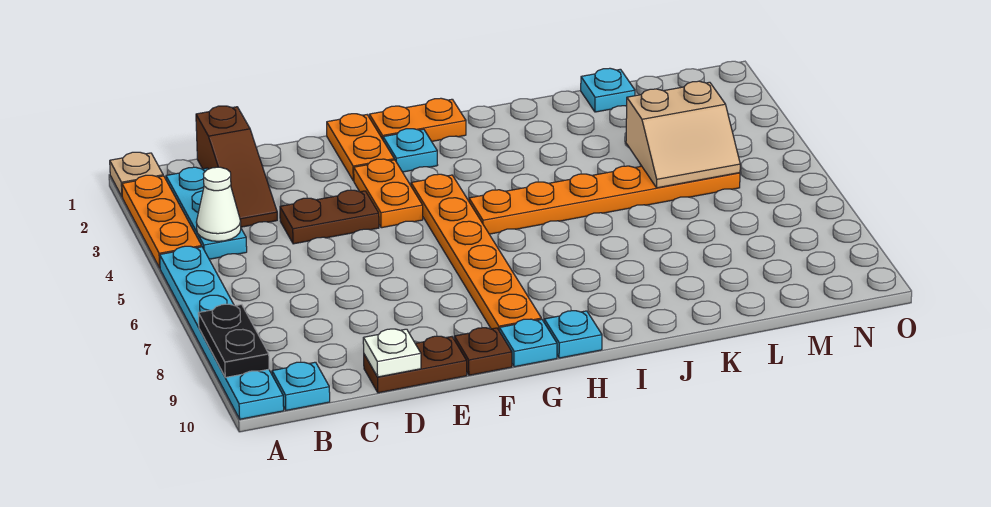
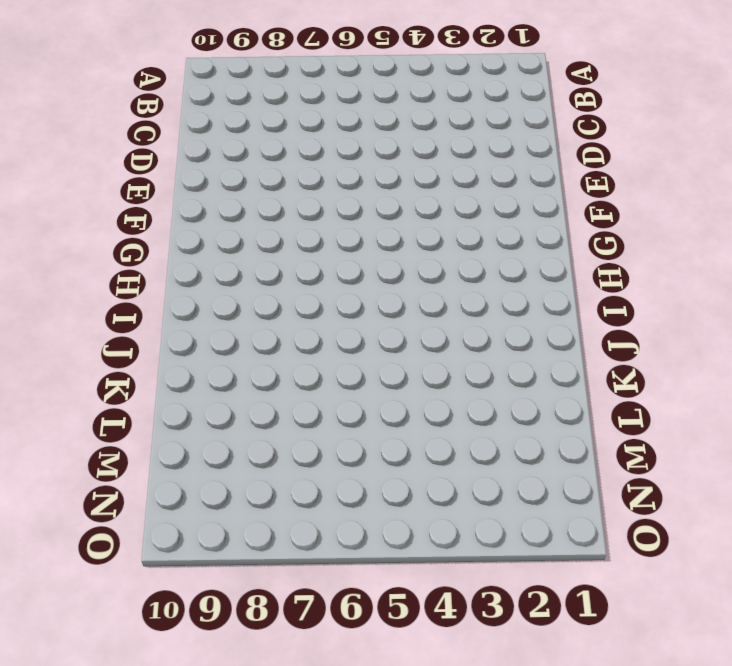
none -> tan 1x1 plate [110,152,163,196]
none -> orange 1x3 plate [122,175,202,268]
none -> cyan 1x6 plate [160,246,284,419]

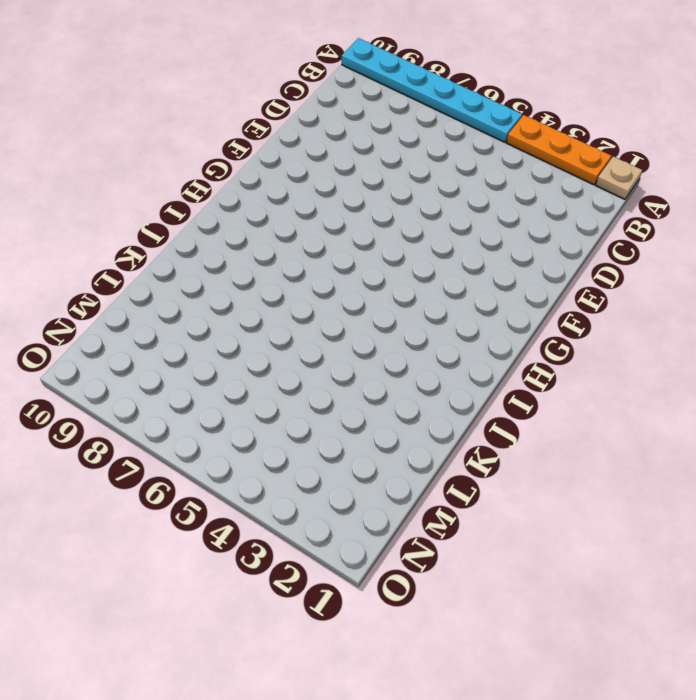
none -> cyan 1x3 plate [166,167,247,259]
none -> cyan 1x1 plate [272,362,330,410]
none -> brown 1x3 slope [196,106,277,227]

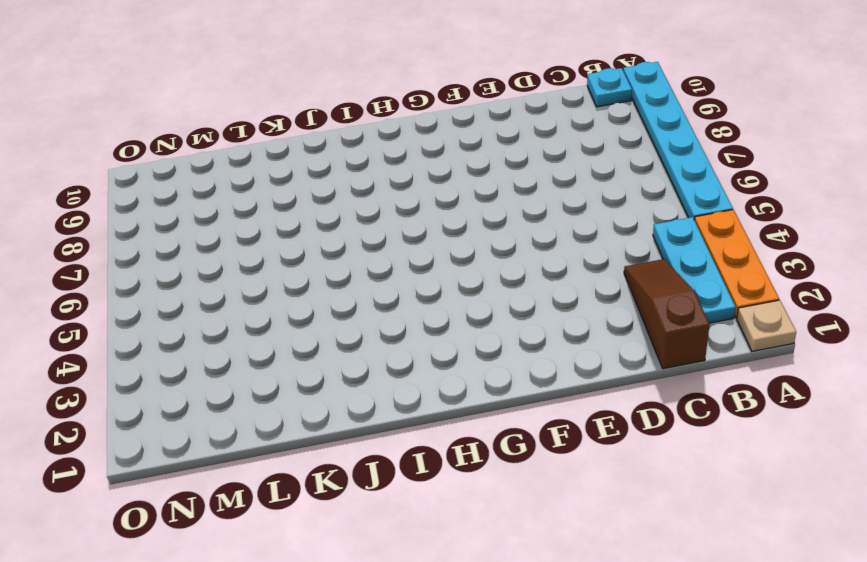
none -> brown 1x2 plate [280,190,379,244]
none -> brown 1x2 plate [364,336,467,393]
none -> orange 1x2 plate [327,114,394,181]

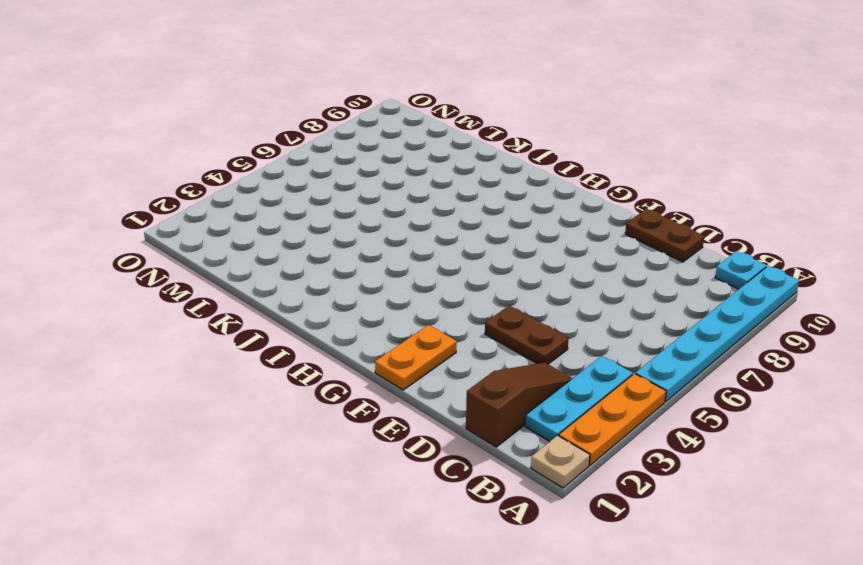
none -> orange 1x2 plate [354,159,423,228]
none -> brown 1x1 plate [454,328,512,375]
none -> orange 1x2 plate [369,98,466,141]

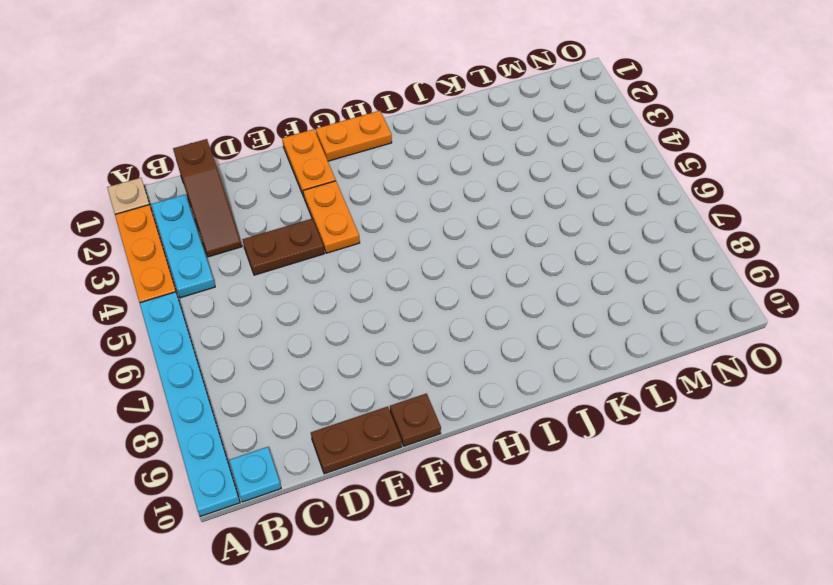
none -> cyan 1x1 plate [383,129,437,172]
none -> orange 1x6 plate [411,174,541,330]
none -> cyan 1x1 plate [499,319,557,367]

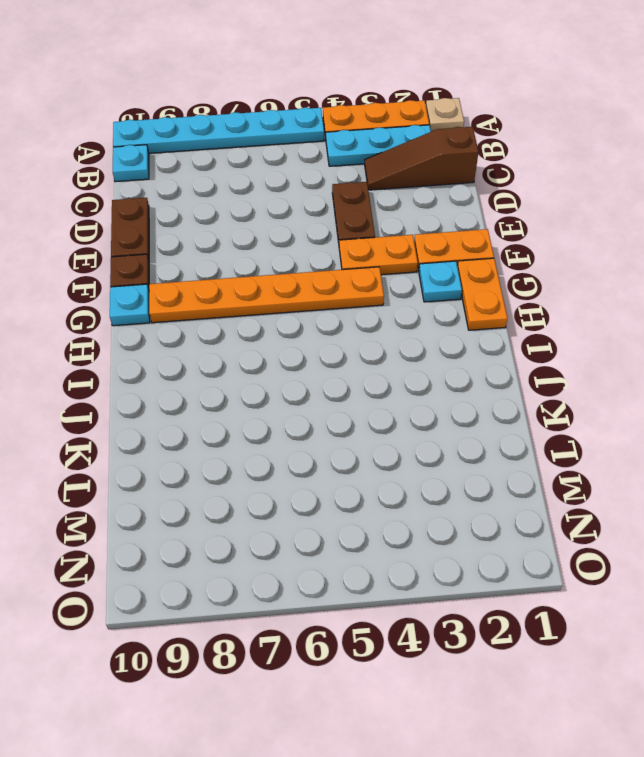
none -> orange 1x6 plate [469,166,740,234]
none -> cyan 1x1 plate [544,311,602,358]
none -> cyan 1x1 plate [581,68,635,112]

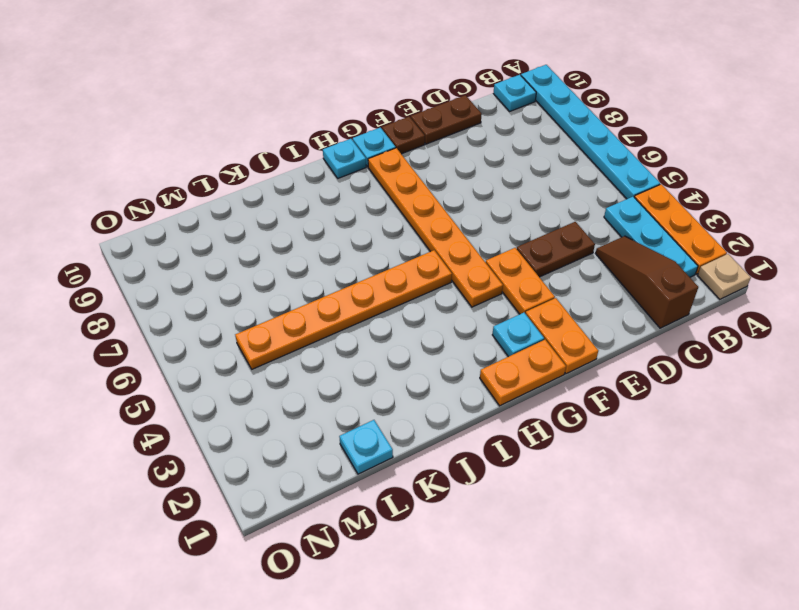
none -> black 1x2 plate [198,304,269,377]
none -> white 1x1 cone [196,167,241,241]
none -> white 1x1 plate [363,329,421,377]

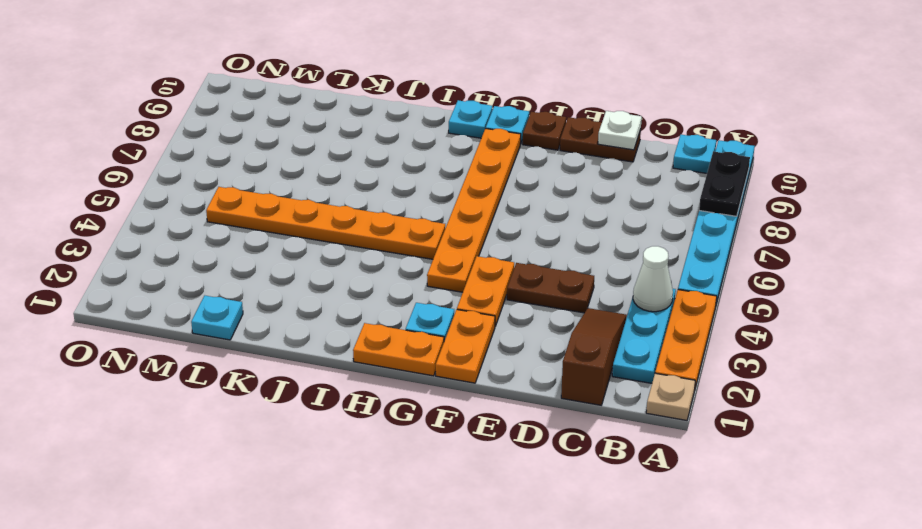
none -> tan 2x2 slope [626,81,740,188]

